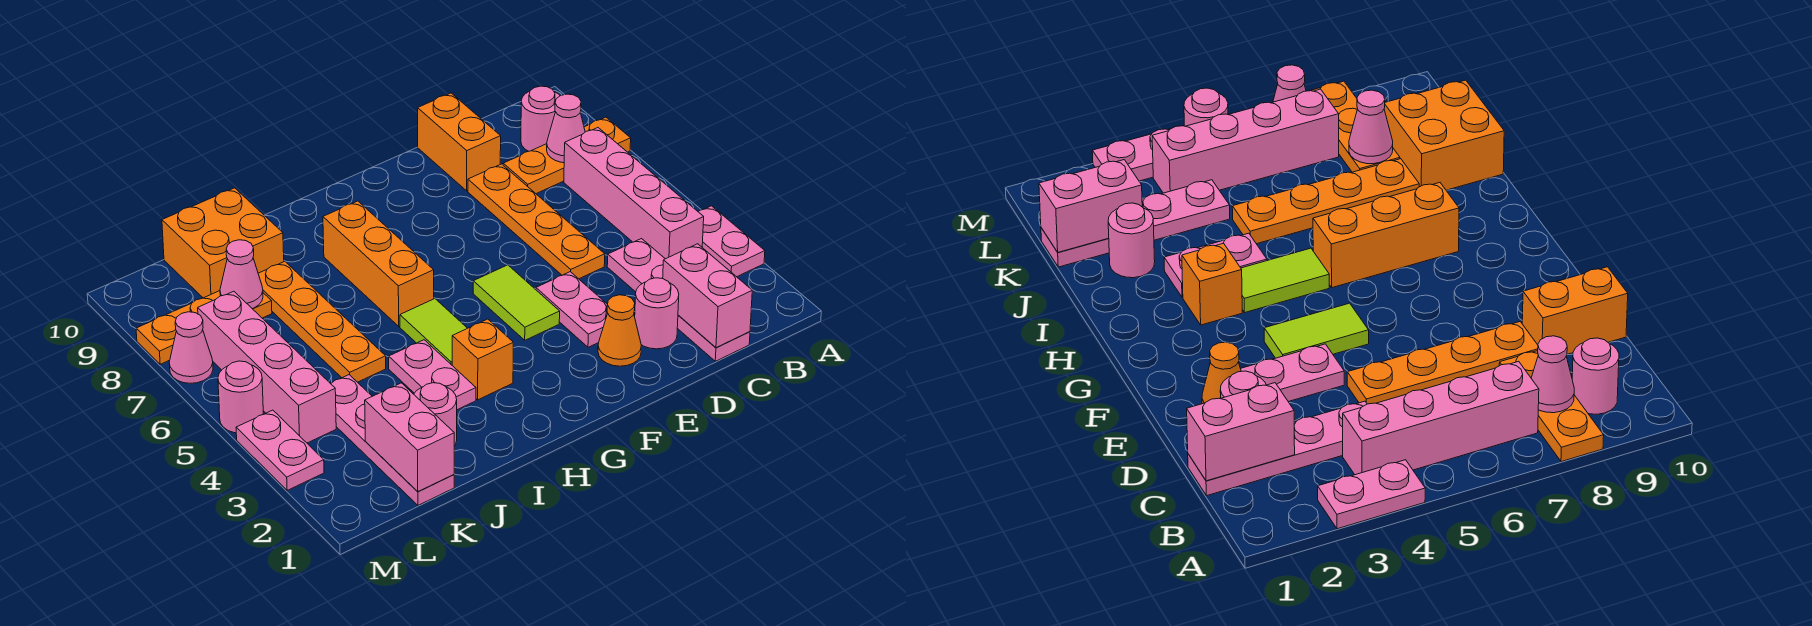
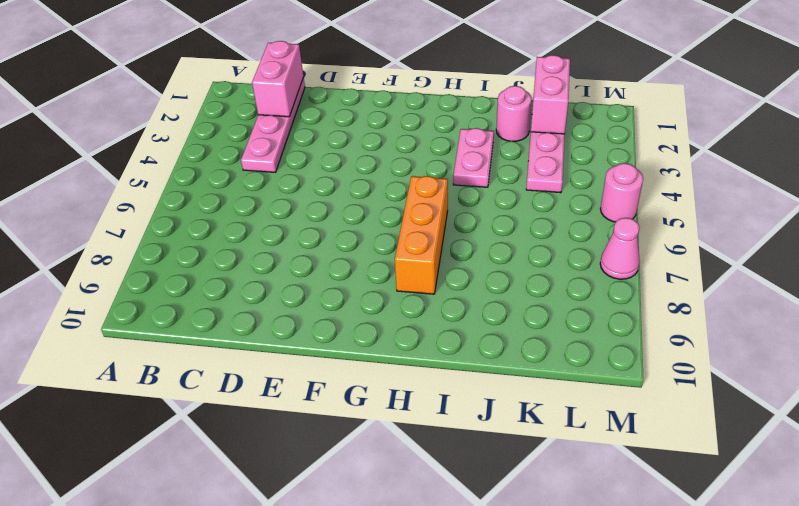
none -> pink 1x2 plate [699,206,765,277]
none -> orange 1x3 plate [503,117,631,194]
none -> pink 1x4 brick [564,128,704,259]

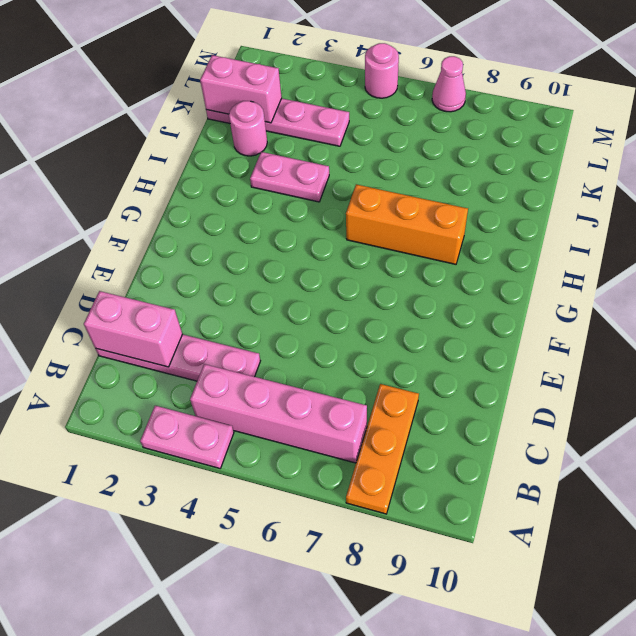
none -> pink 1x1 round brick [521,86,560,151]
none -> pink 1x1 round brick [635,278,679,349]
none -> orange 1x4 plate [468,164,605,279]

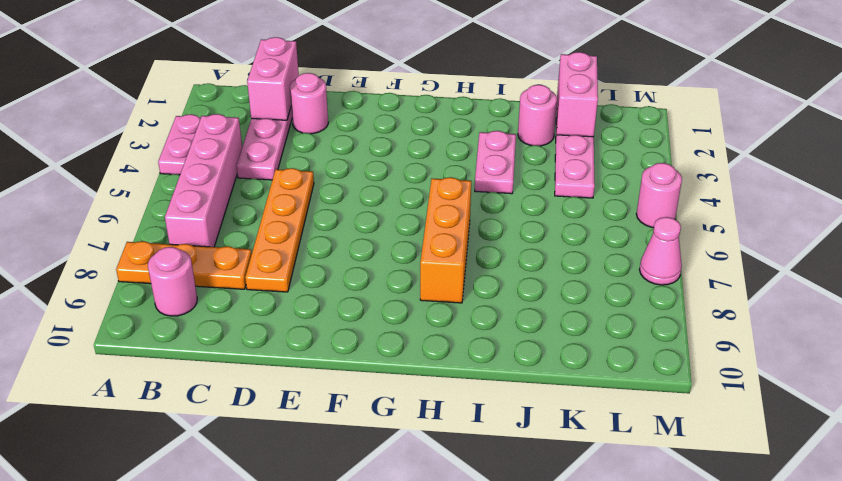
none -> orange 1x2 brick [418,93,501,191]
none -> orange 1x1 cone [598,295,641,366]
none -> pink 1x2 plate [536,272,608,347]

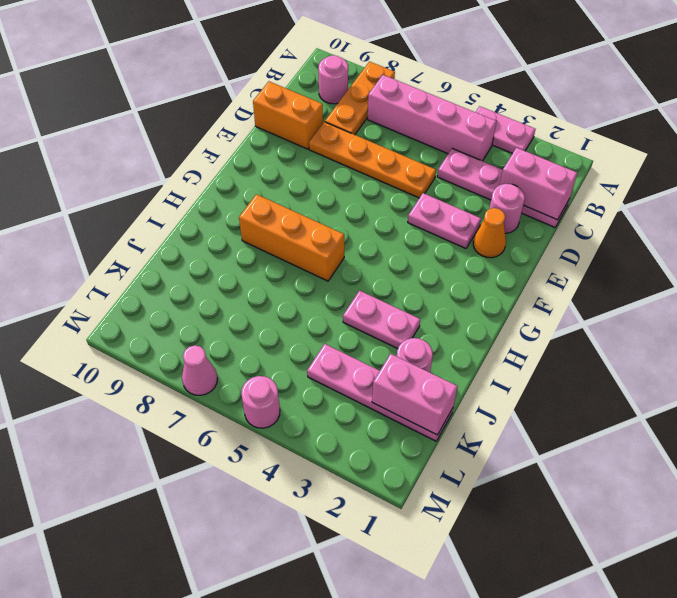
none -> lime 1x2 tile [473,265,560,340]
none -> orange 1x1 brick [452,319,513,400]
none -> lime 1x2 tile [400,299,467,365]

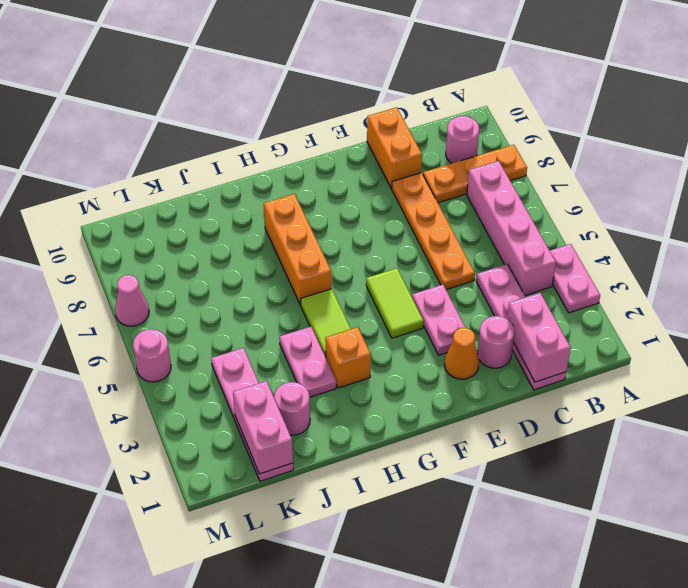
none -> orange 1x4 plate [258,262,386,382]
none -> orange 2x2 brick [162,188,284,298]
none -> orange 1x3 plate [136,291,272,364]

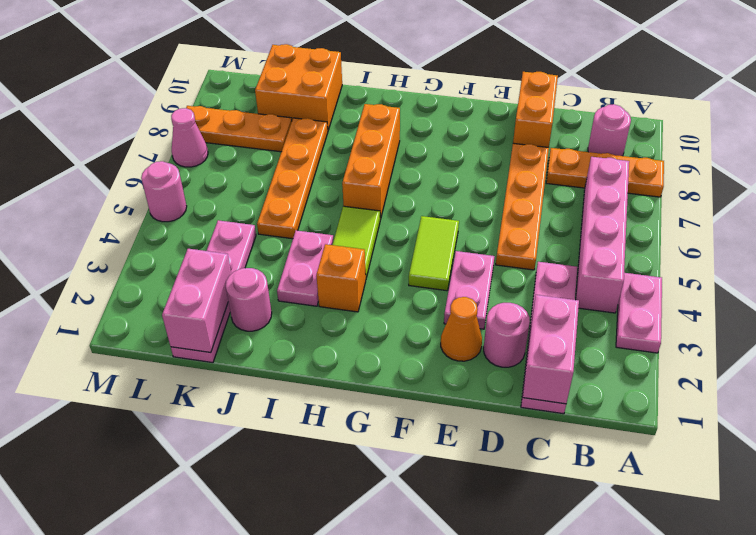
none -> pink 1x4 brick [198,291,336,443]
none -> pink 1x2 plate [236,410,324,490]
none -> pink 1x1 cone [547,94,585,163]

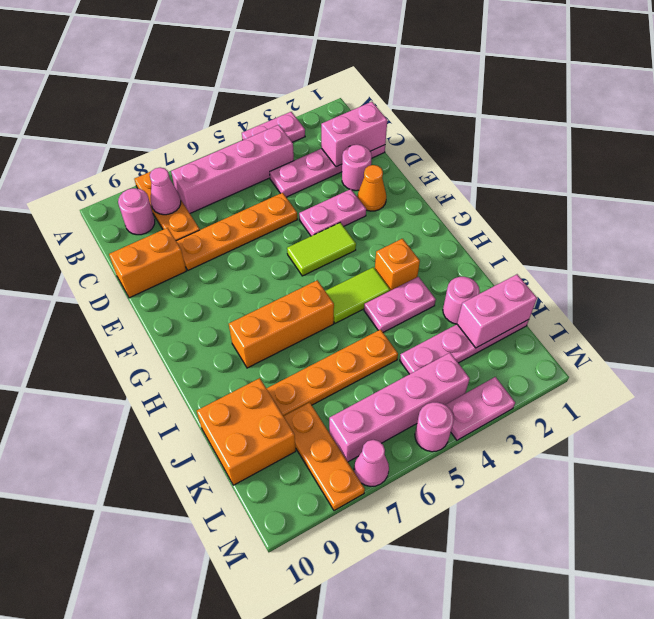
none -> pink 1x1 cone [220,240,263,309]

